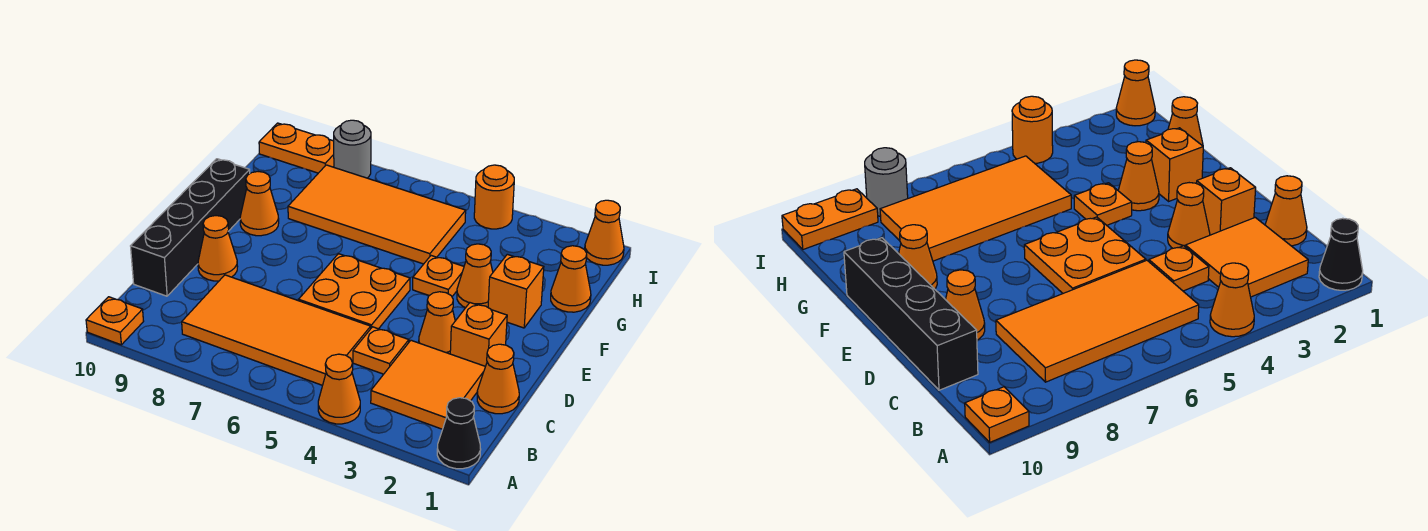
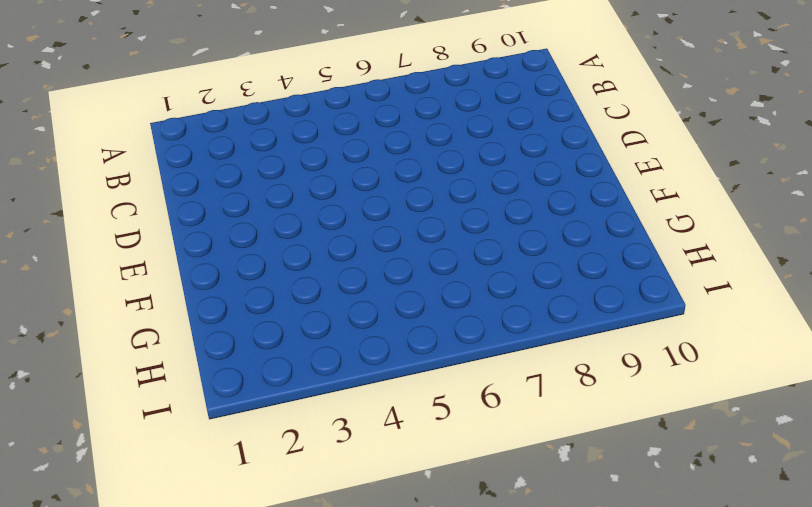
none -> black 1x1 cone [437,398,481,469]
none -> orange 1x1 cone [318,354,360,424]
none -> orange 1x1 plate [86,297,144,345]

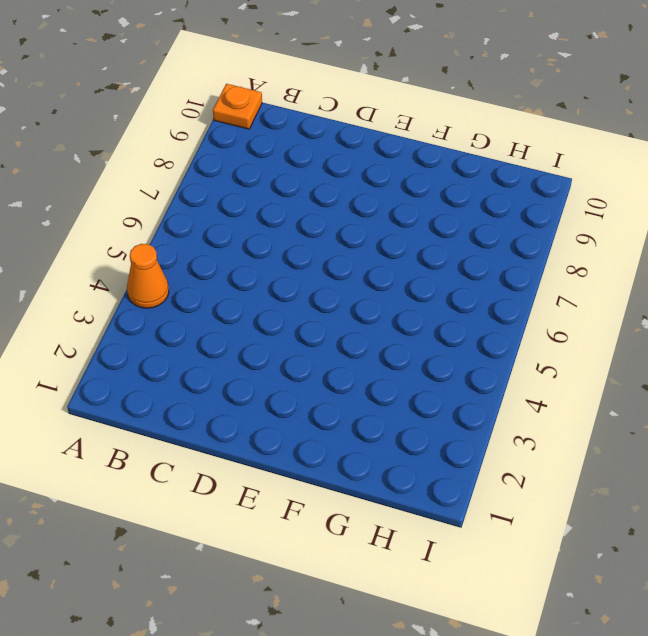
none -> black 1x1 cone [437,398,481,469]
none -> orange 2x2 tile [371,340,485,429]
none -> orange 2x4 tile [182,275,371,385]

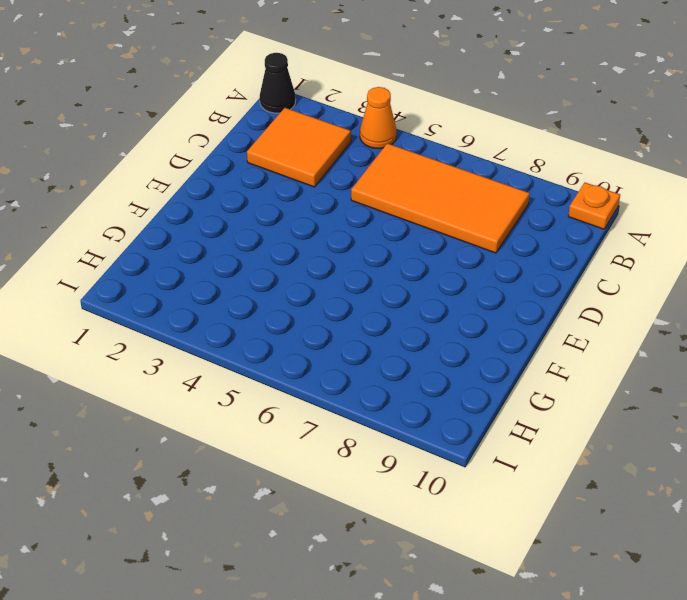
none -> orange 1x1 cone [477,344,519,414]
none -> orange 1x1 plate [353,327,409,374]
none -> black 1x4 brick [131,159,250,296]

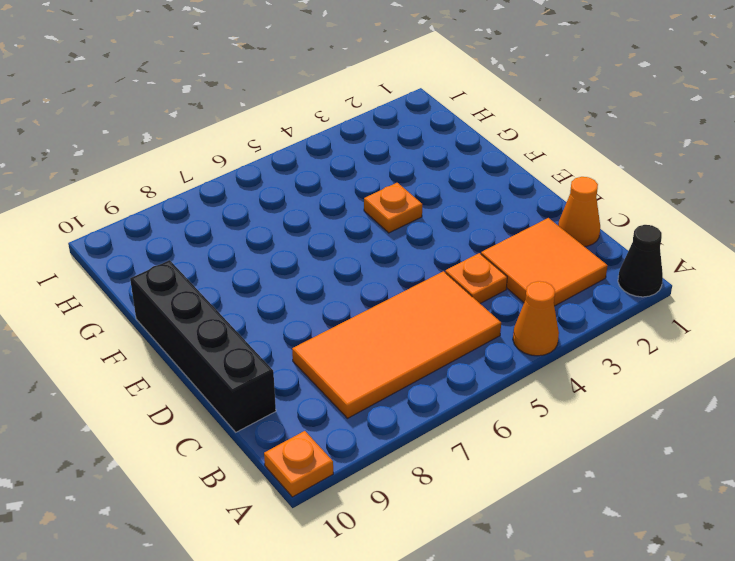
none -> orange 1x1 brick [450,303,507,366]
none -> orange 1x1 cone [419,292,455,354]
none -> orange 2x2 plate [299,254,410,329]

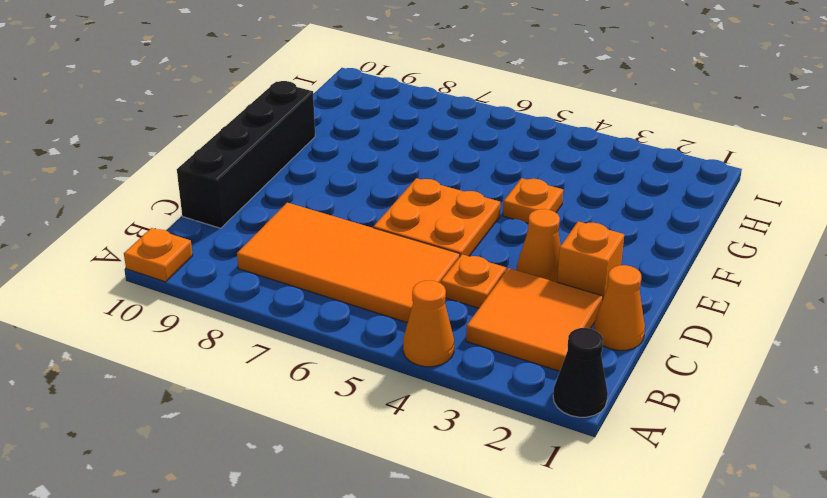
none -> orange 1x1 cone [198,216,238,281]
none -> orange 1x1 brick [488,254,544,328]
none -> orange 1x1 cone [457,244,493,308]

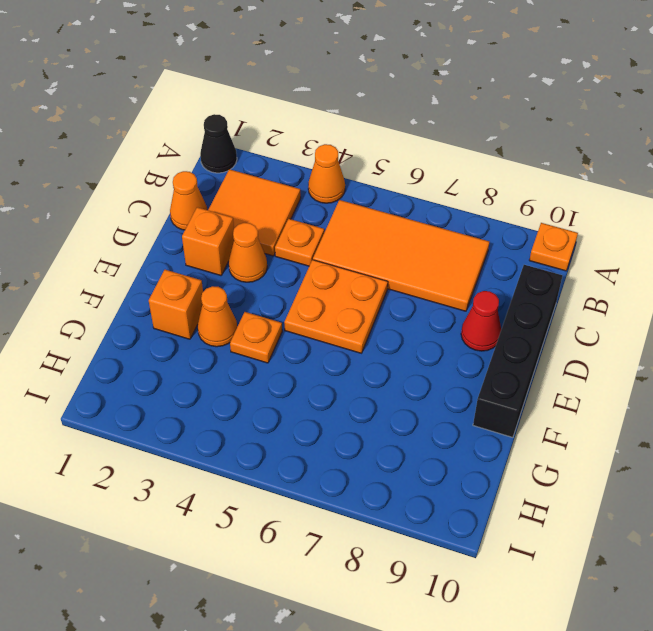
red 1x1 cone [461,291,501,351] -> orange 1x1 cone [198,216,238,281]
none -> orange 1x1 cone [240,172,279,236]
none -> orange 1x1 cone [551,246,591,312]
none -> orange 2x4 tile [288,165,466,264]

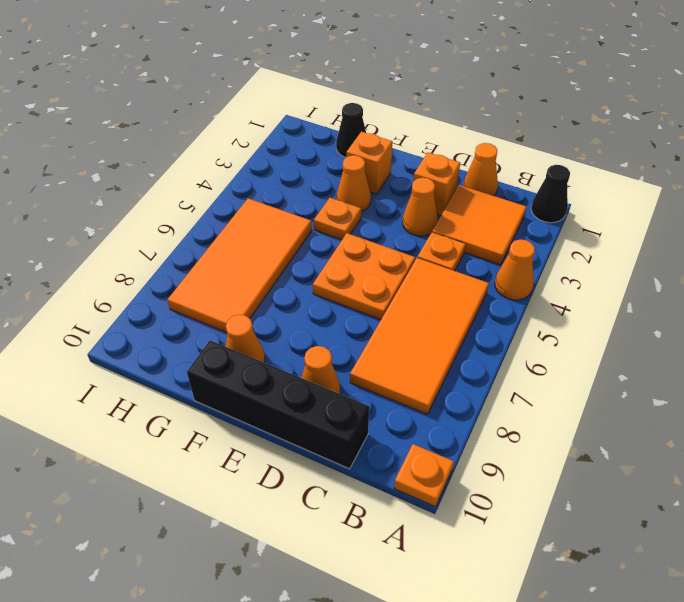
black 1x1 cone [336,103,366,157] -> orange 1x1 cone [551,246,591,312]
none -> orange 1x1 cone [585,200,624,265]
none -> orange 1x1 round brick [474,165,514,229]
none -> grey 1x1 round brick [334,120,371,178]

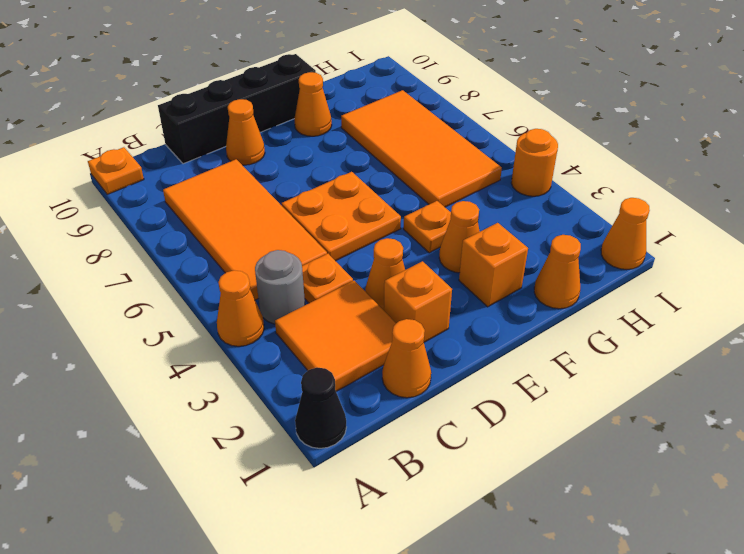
grey 1x1 round brick [255,250,305,324] -> grey 1x1 round brick moved to [334,120,371,178]
none -> orange 1x2 plate [259,123,334,173]

